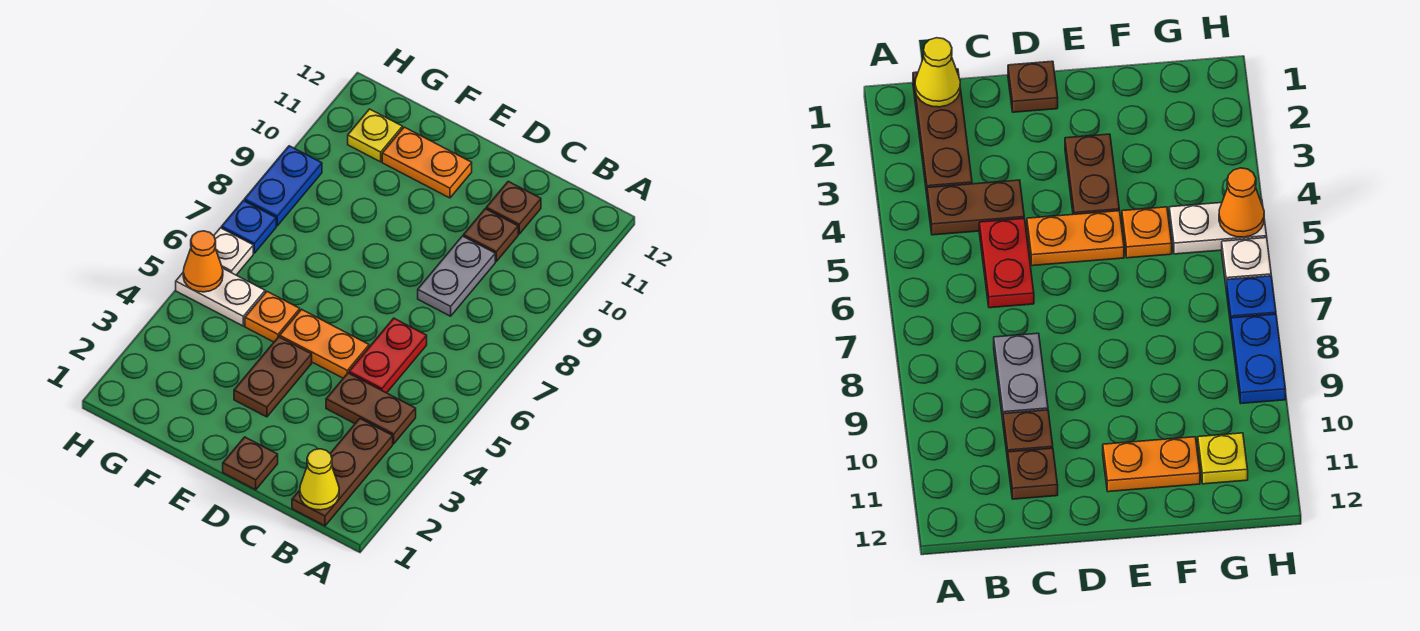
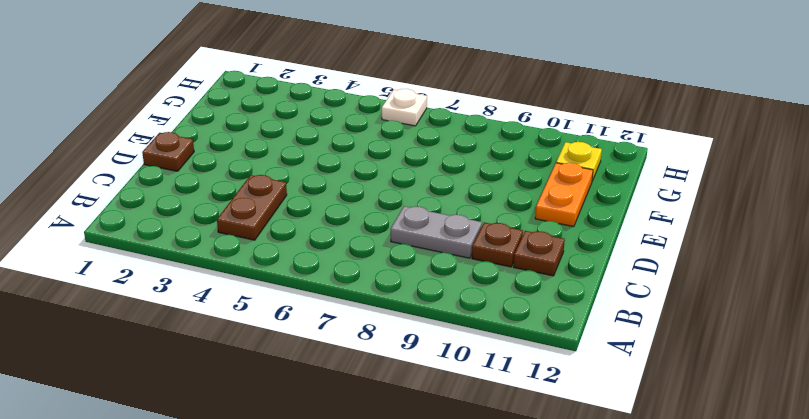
none -> brown 1x3 plate [292,419,393,526]
none -> red 1x2 plate [349,318,427,393]
none -> orange 1x2 plate [280,309,369,378]

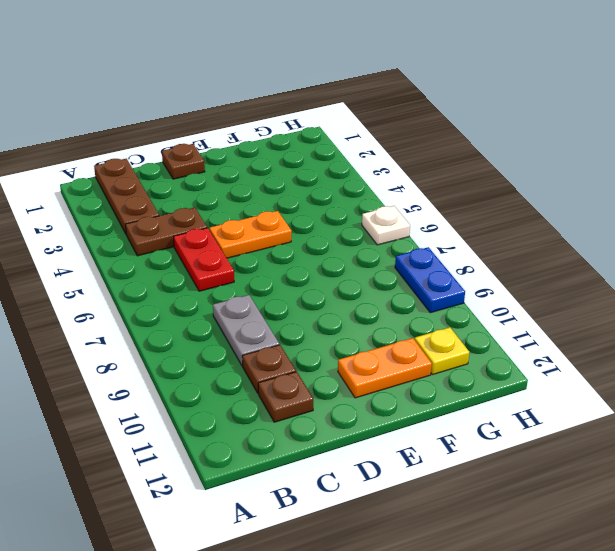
none -> brown 1x2 plate [234,337,312,417]
none -> orange 1x1 plate [245,292,300,342]
none -> white 1x2 plate [176,268,265,326]

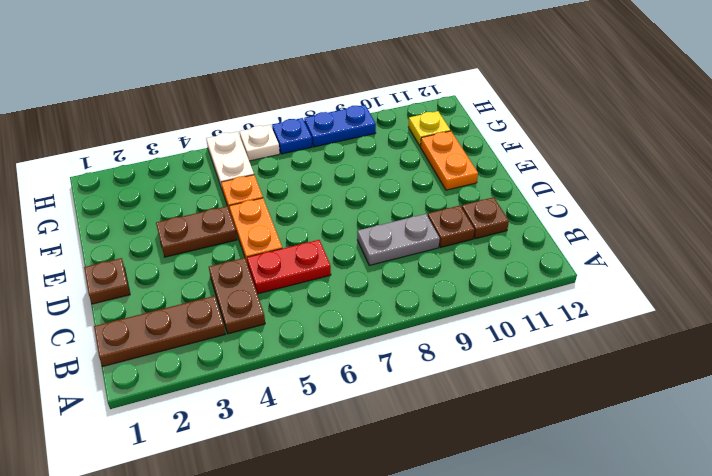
none -> yellow 1x1 cone [300,449,339,510]
none -> orange 1x1 cone [183,231,223,292]

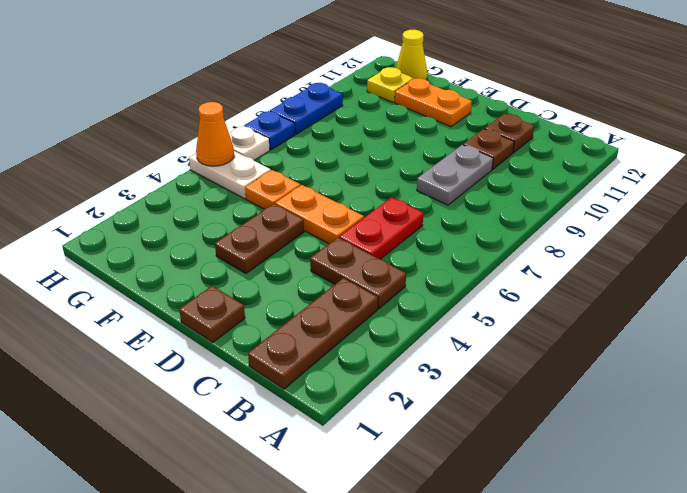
yellow 1x1 cone [396,30,427,80] -> yellow 1x1 cone moved to [300,449,339,510]

